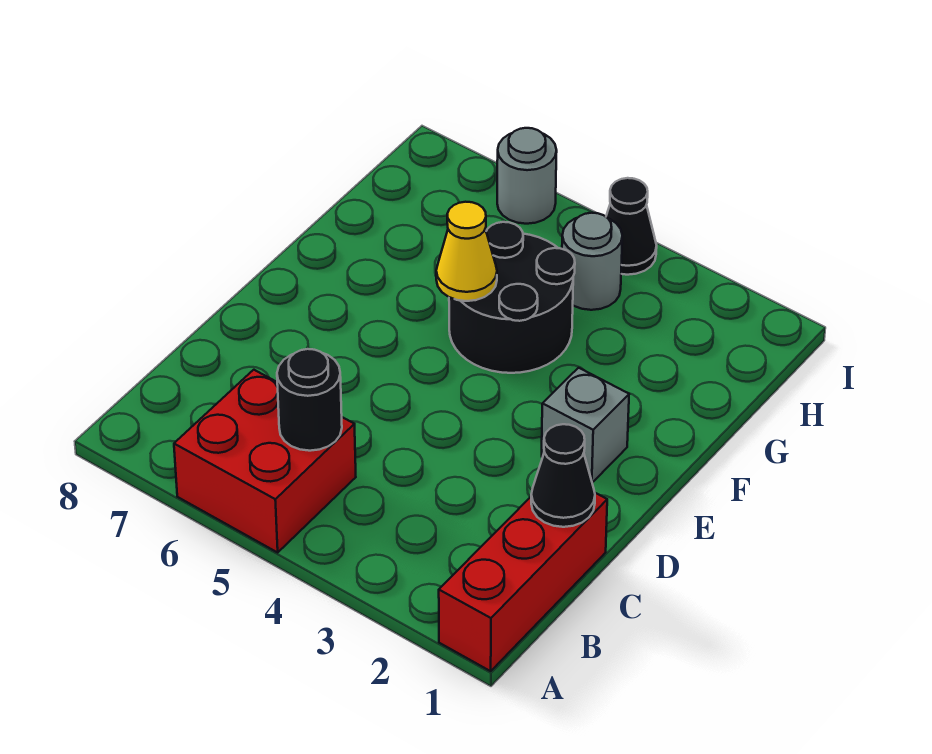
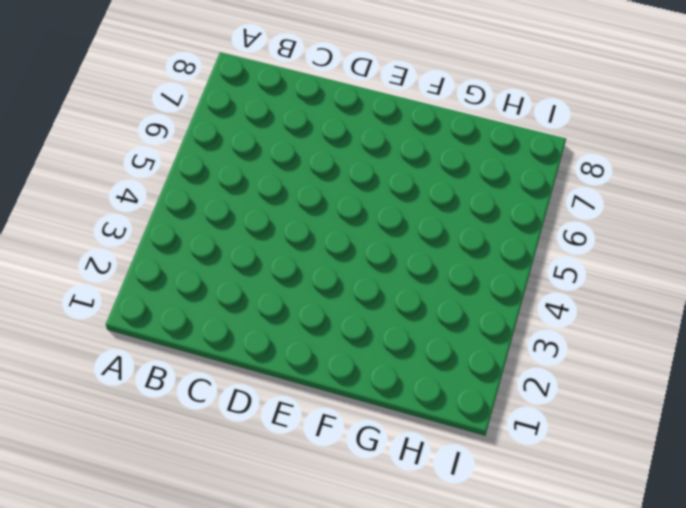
none -> red 1x3 brick [439,493,607,671]
none -> red 2x2 brick [174,370,356,552]

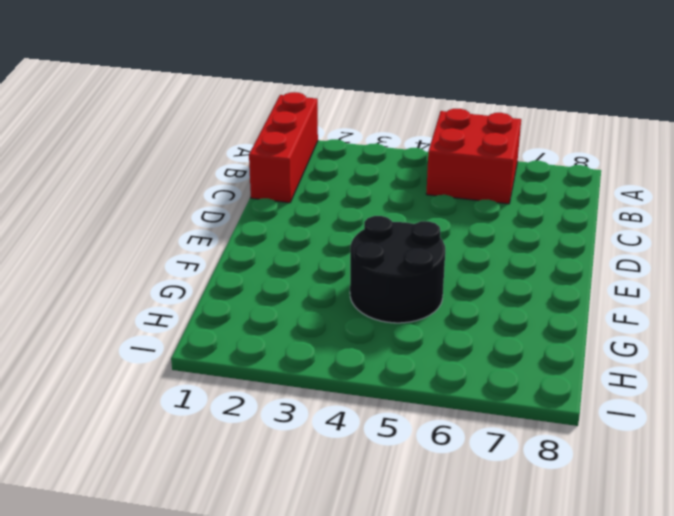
none -> grey 1x1 brick [542,368,629,483]
none -> grey 1x1 round brick [562,213,622,310]

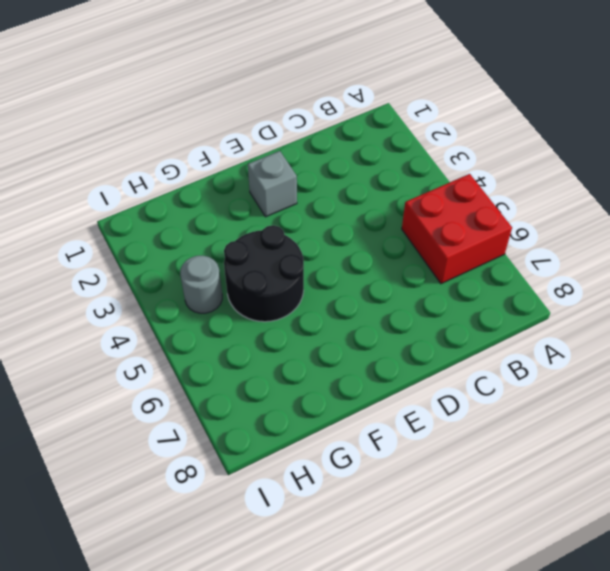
none -> red 1x3 brick [439,493,607,671]
none -> black 1x1 cone [606,178,657,275]

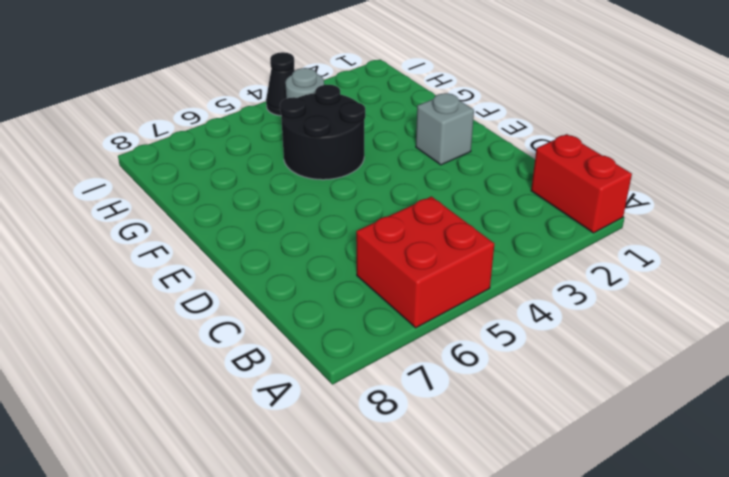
red 1x2 brick [531,134,632,233] -> red 1x3 brick [439,493,607,671]
none -> grey 1x1 round brick [497,128,557,224]
none -> black 1x1 round brick [277,349,342,451]

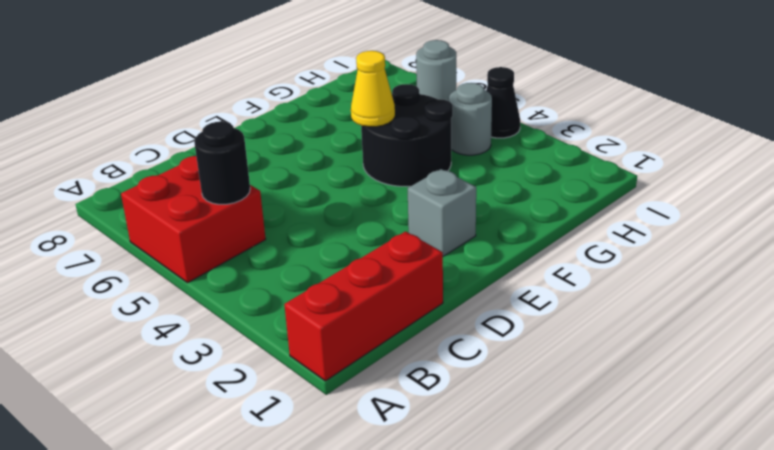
none -> black 1x1 cone [531,424,595,527]

